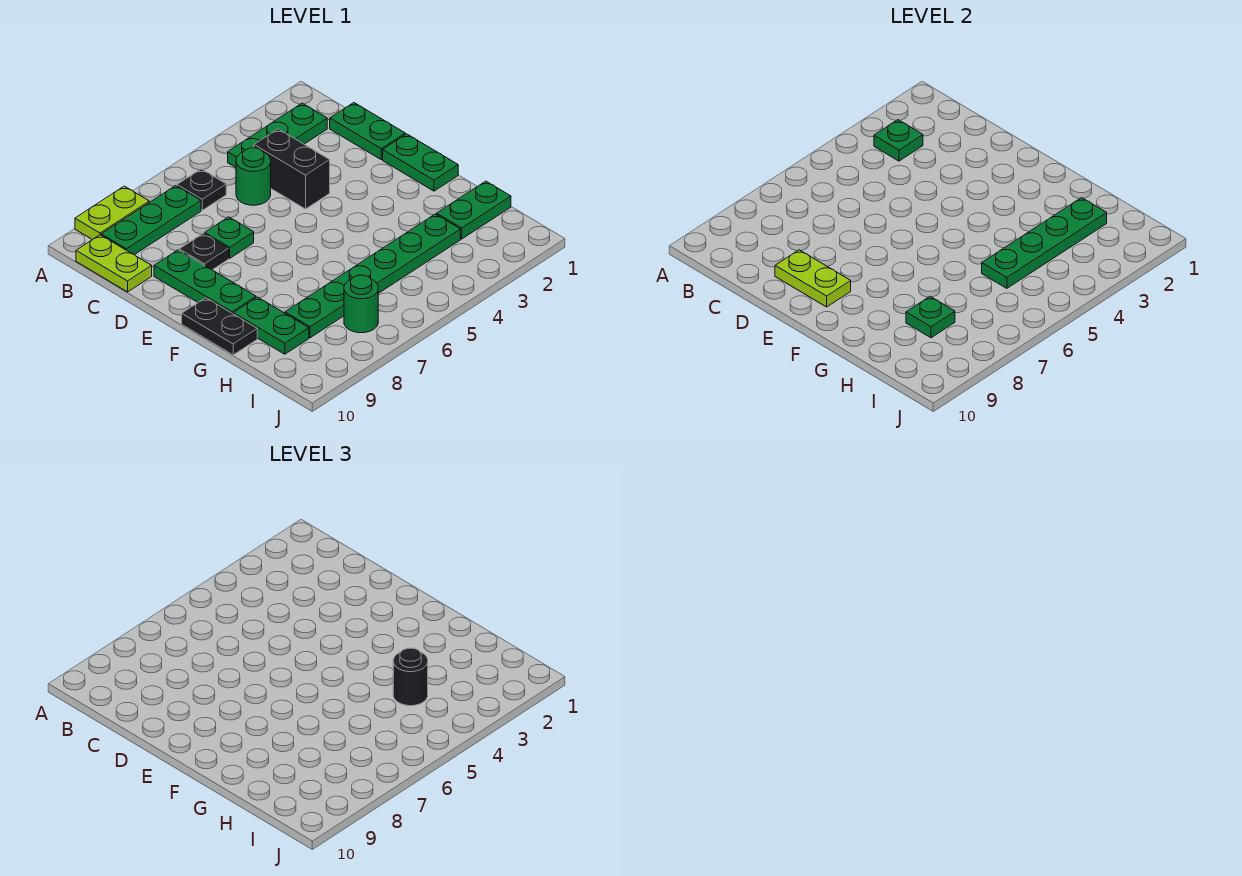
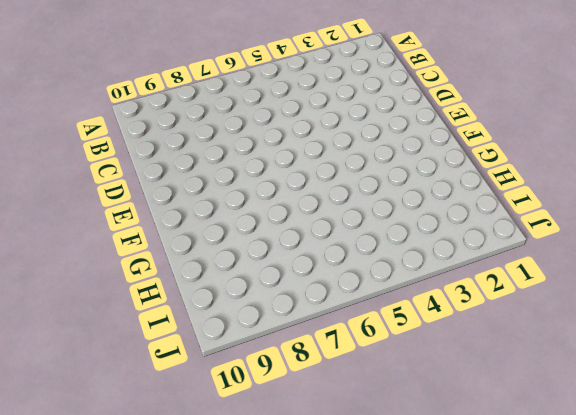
none -> lime 1x2 plate [75,186,149,239]
none -> green 1x3 plate [228,103,327,167]
none -> black 1x1 plate [177,169,226,210]

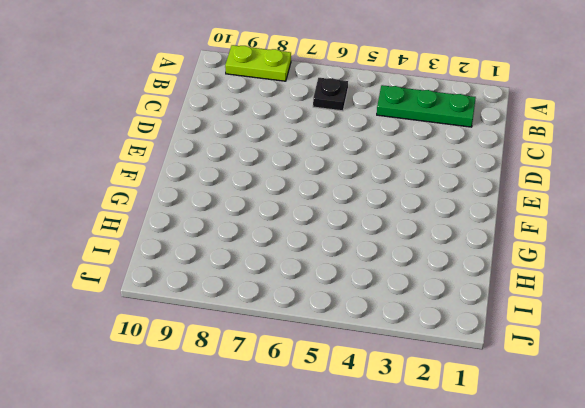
none -> green 1x3 plate [101,186,201,255]
none -> lime 1x2 plate [76,235,152,292]
none -> green 1x2 plate [330,103,405,160]

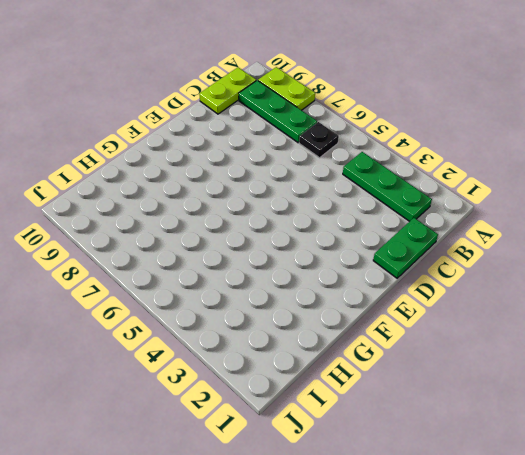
none -> black 1x2 brick [254,129,330,209]
none -> green 1x1 round brick [236,148,271,205]
none -> green 1x1 plate [205,217,254,258]

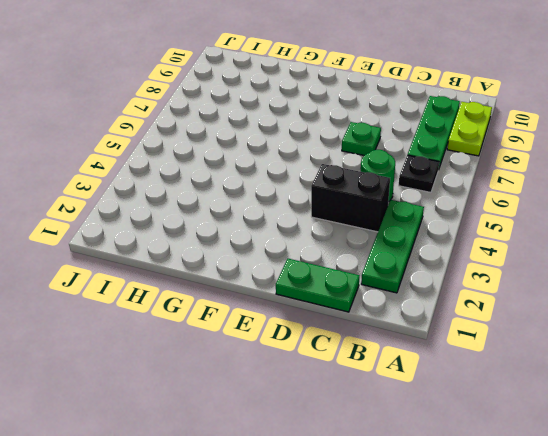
none -> lime 1x2 plate [76,235,152,292]
none -> black 1x1 plate [179,233,229,270]
none -> green 1x3 plate [154,250,256,314]

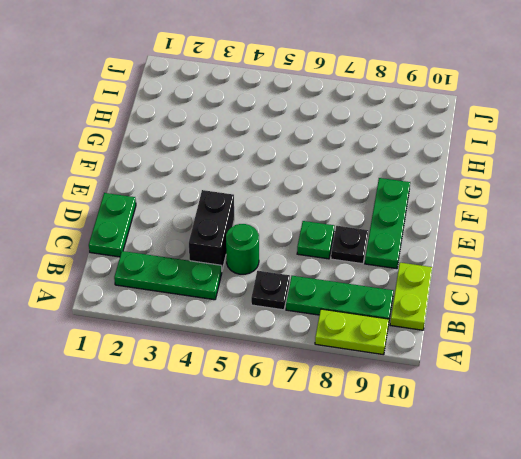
none -> green 1x2 plate [383,134,458,191]
none -> black 1x2 plate [182,298,257,355]
none -> green 1x2 plate [233,297,309,354]

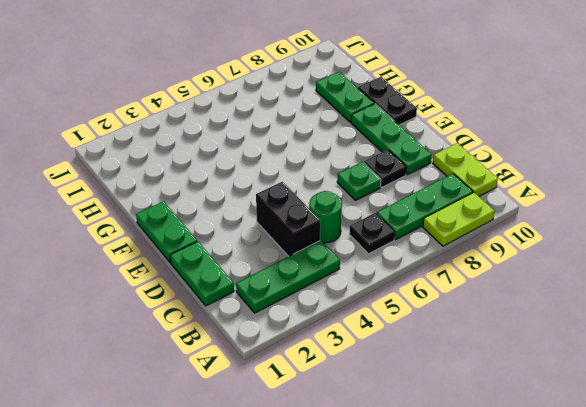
none -> green 1x2 plate [437,181,511,239]
none -> green 1x6 plate [285,214,460,338]
none -> green 1x1 round brick [344,275,378,333]

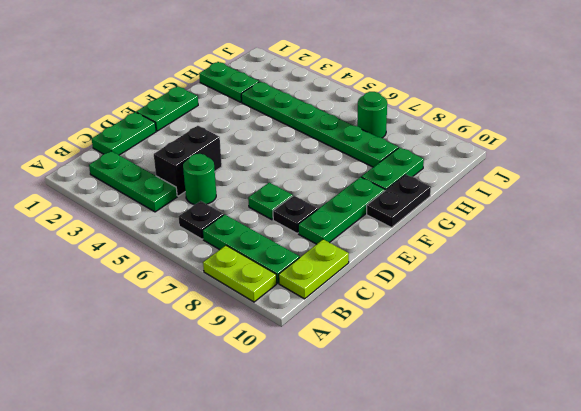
none -> green 1x1 plate [874,120,923,161]
none -> lime 1x2 plate [775,250,851,307]
none -> green 1x4 plate [982,198,1107,288]

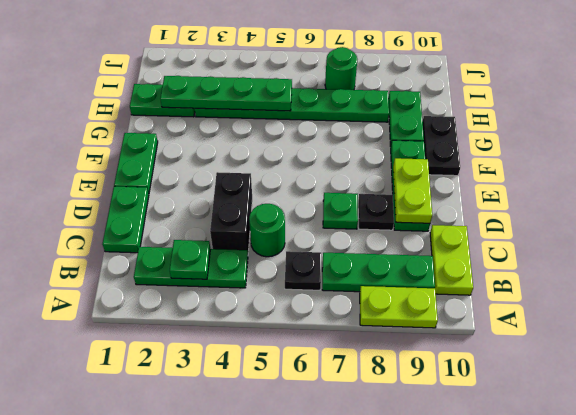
none -> green 1x1 plate [906,297,955,338]
none -> black 1x1 round brick [393,648,428,706]

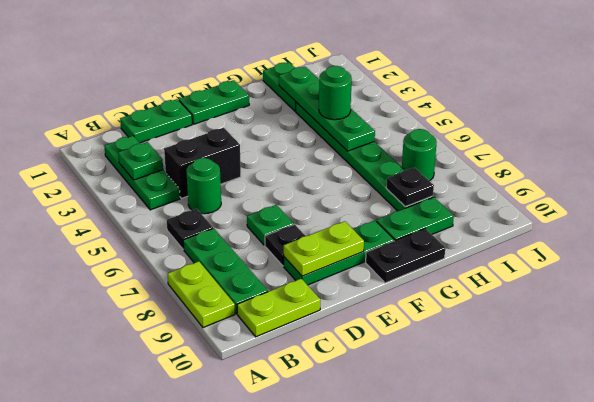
green 1x1 round brick [319,66,352,120] -> black 1x1 round brick [393,648,428,706]
black 1x1 plate [386,167,434,207] -> green 1x1 plate [906,297,955,338]

